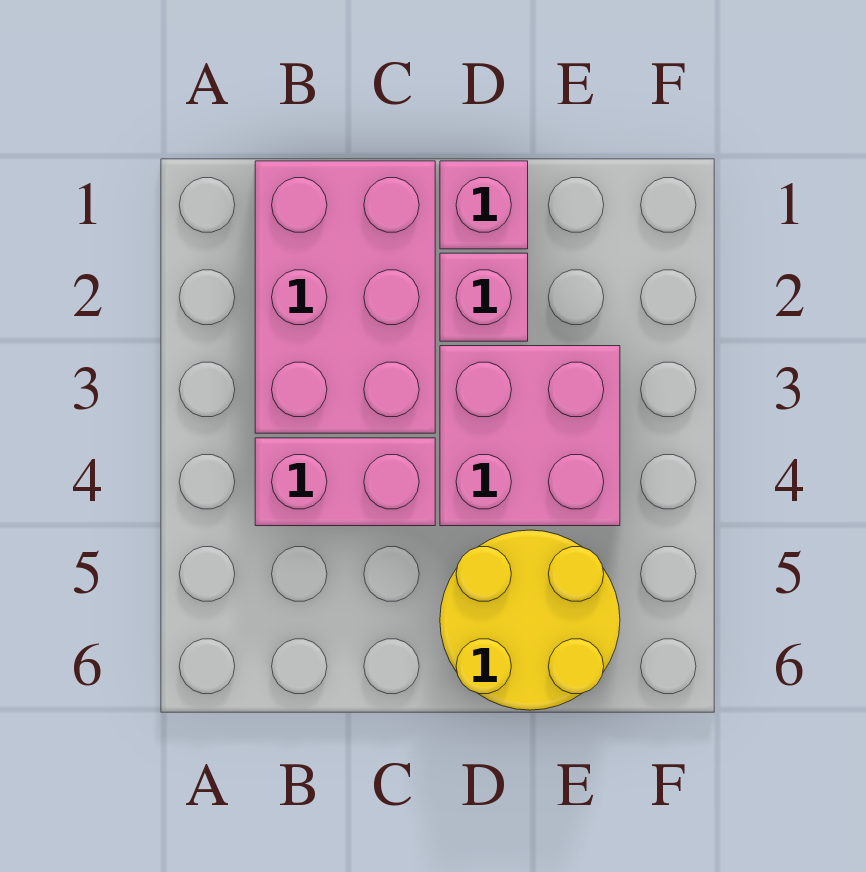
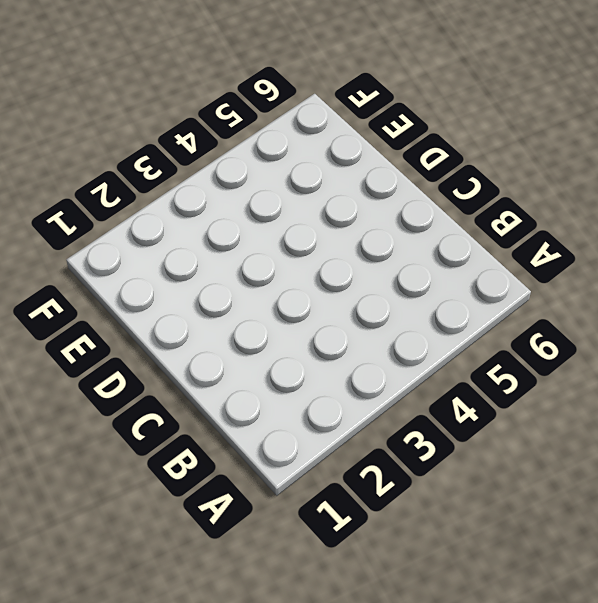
none -> pink 2x3 brick [255,161,435,433]
none -> pink 1x2 brick [255,438,435,526]

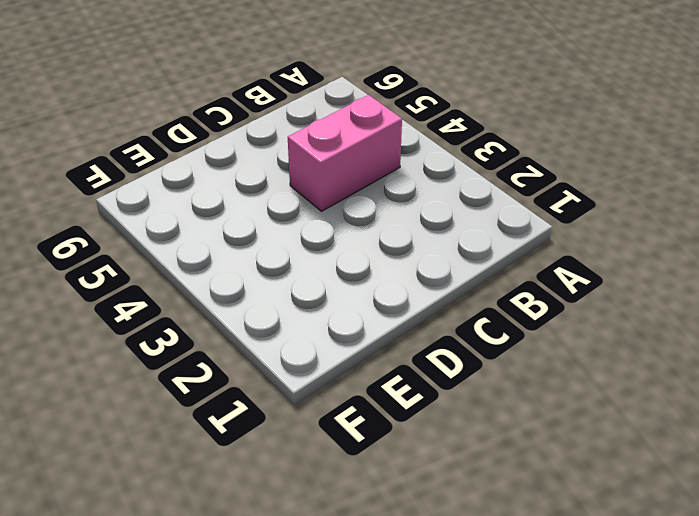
none -> pink 2x3 brick [255,161,435,433]
none -> pink 1x1 brick [440,161,528,249]

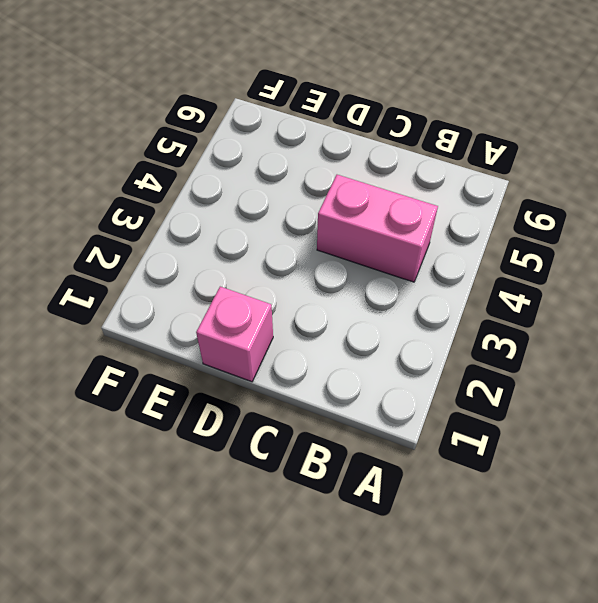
none -> pink 2x3 brick [255,161,435,433]
none -> pink 1x1 brick [440,253,528,341]

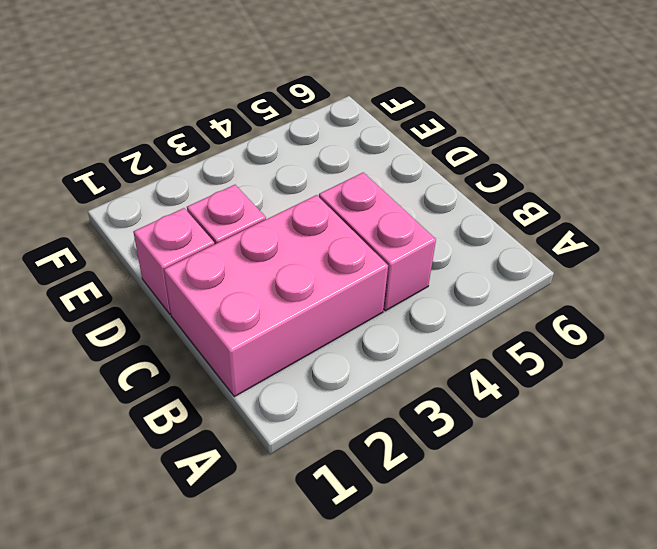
none -> pink 2x2 brick [440,346,620,526]
none -> yellow 2x2 round brick [440,530,620,710]

